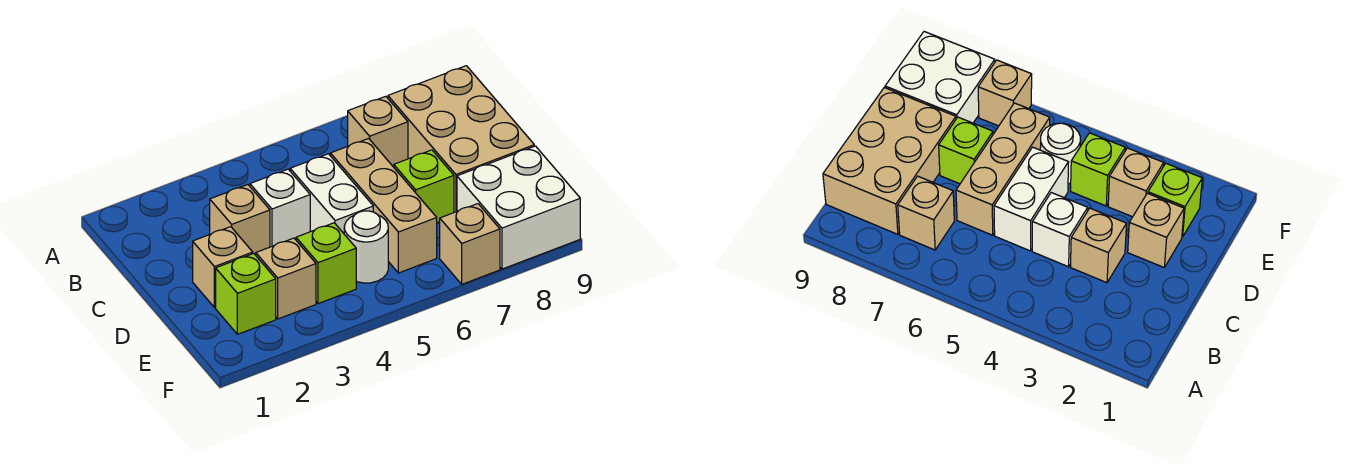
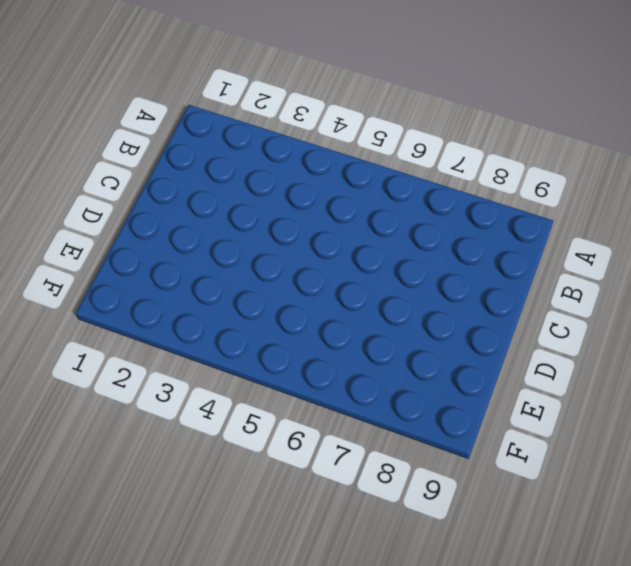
none -> tan 1x1 brick [347,96,408,167]
none -> tan 2x3 brick [388,66,534,212]
none -> tan 1x1 brick [210,185,270,255]

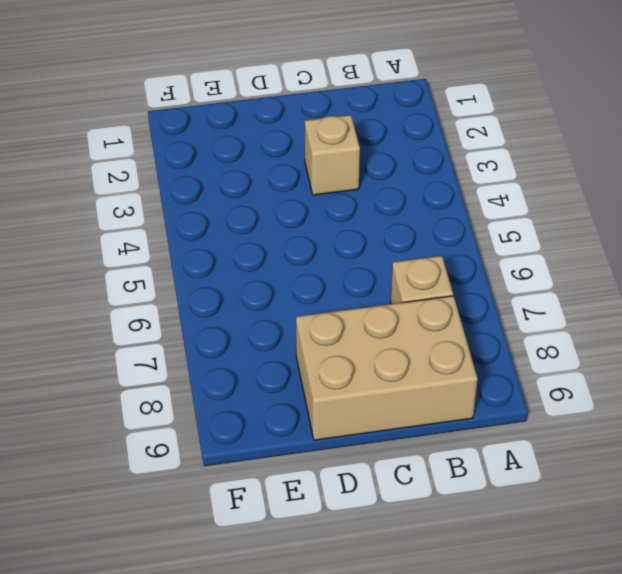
none -> white 1x1 brick [250,169,310,247]
none -> white 1x2 brick [290,154,373,233]
none -> tan 1x3 brick [330,138,437,273]

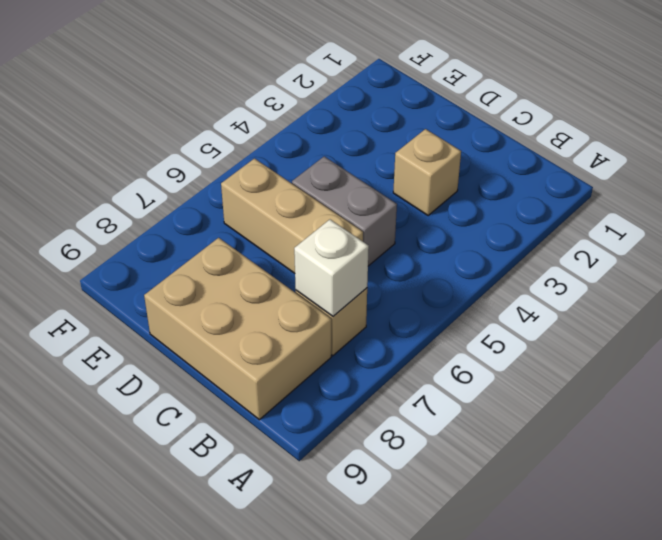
white 1x1 brick [294,220,369,316] -> white 1x1 brick moved to [250,169,310,247]
grey 1x2 brick [292,156,397,266] -> white 1x2 brick [290,154,373,233]
none -> tan 1x1 brick [193,227,253,308]
none -> lime 1x1 brick [394,150,454,223]
none -> lime 1x1 brick [216,253,276,334]

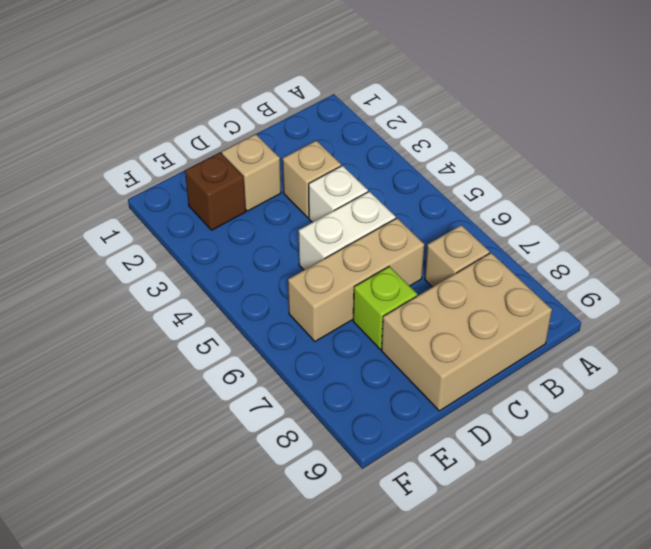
brown 1x1 brick [185,152,246,230] -> lime 1x1 brick [216,253,276,334]
none -> tan 1x1 brick [256,238,316,319]
none -> lime 1x1 brick [296,223,356,304]
none -> white 1x1 round brick [344,211,388,283]

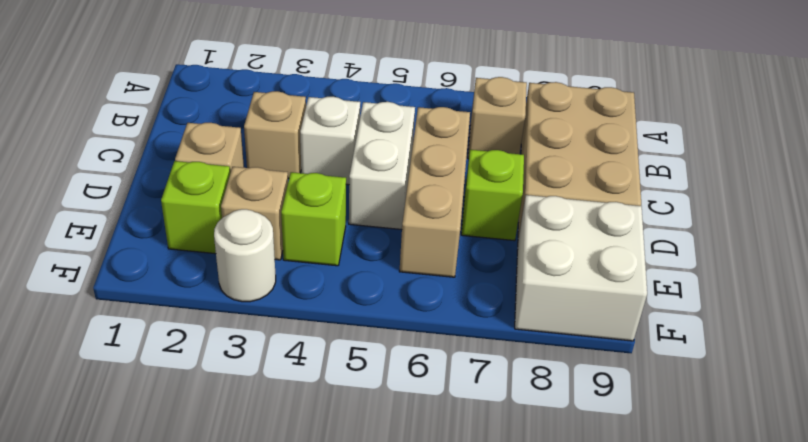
white 1x1 round brick [214,209,276,302] -> white 1x1 round brick moved to [344,211,388,283]
none -> tan 1x1 brick [440,204,500,284]

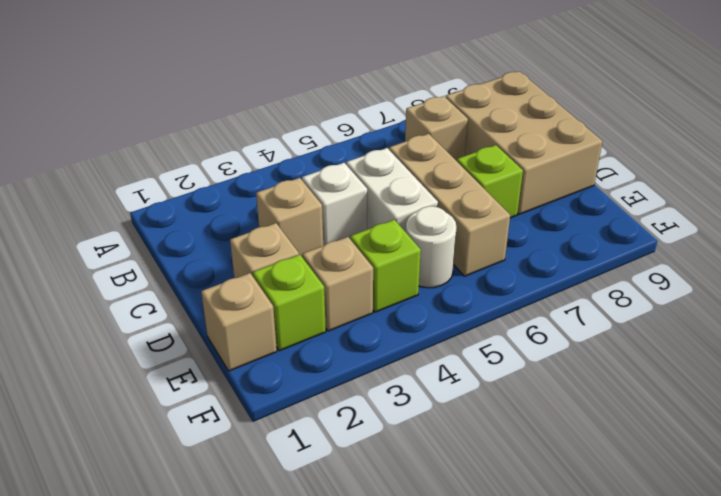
tan 1x1 brick [201,273,277,371] -> tan 1x1 brick moved to [440,204,500,284]
none -> white 2x2 brick [457,146,580,269]

